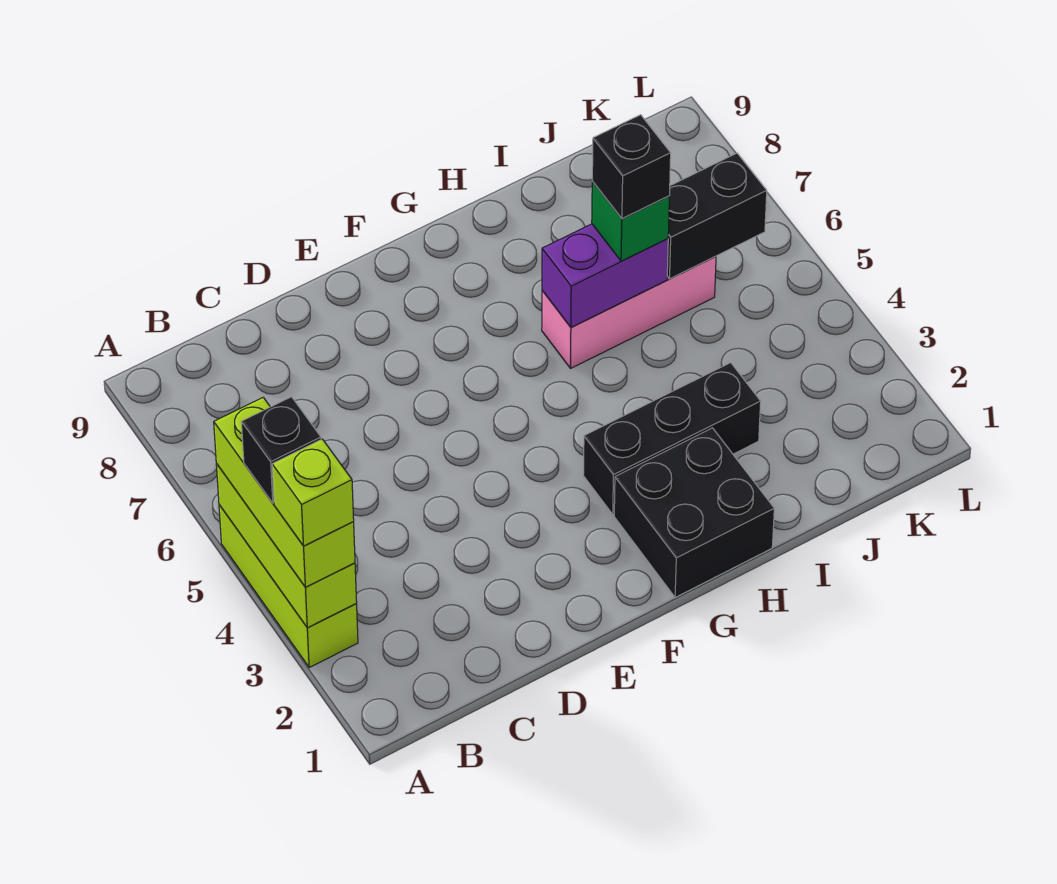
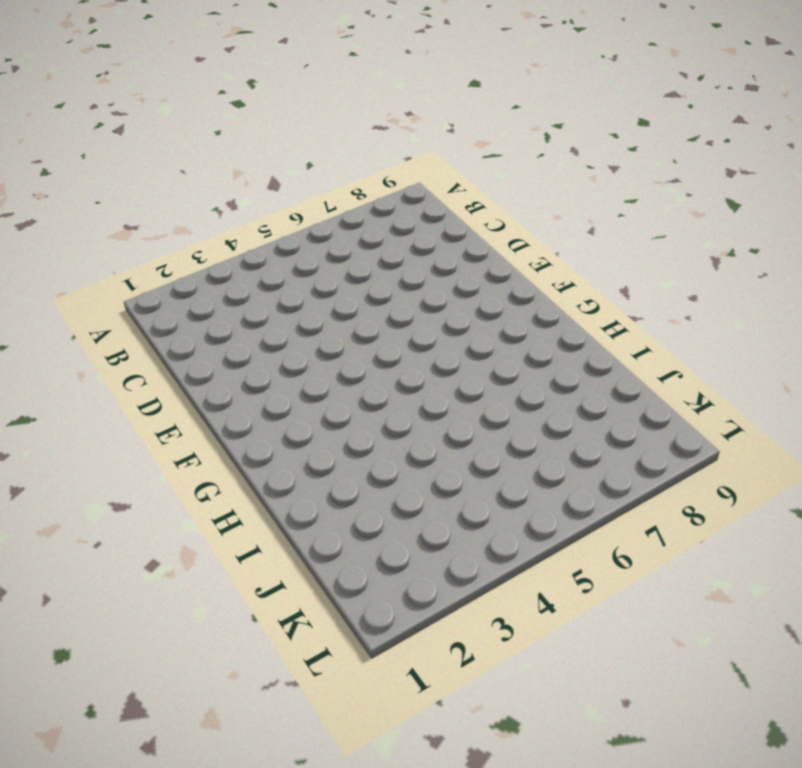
none -> lime 1x3 brick [219,505,358,667]
none -> black 2x2 brick [614,428,774,598]
none -> black 1x3 brick [583,363,761,514]

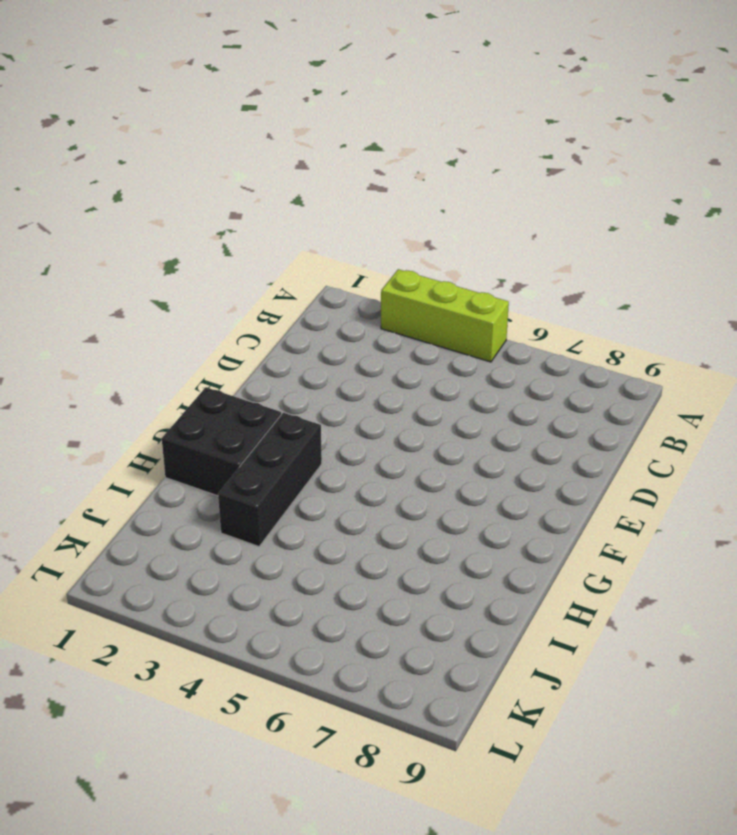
none -> pink 1x3 brick [542,256,716,368]
none -> lime 1x3 brick [216,464,357,628]
none -> purple 1x2 brick [542,224,668,327]

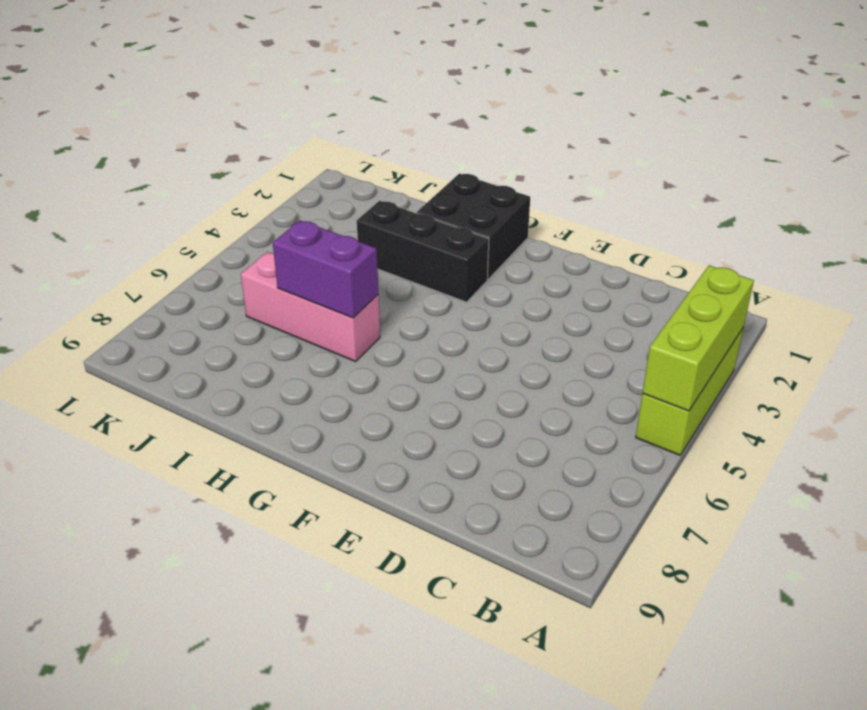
none -> black 1x2 brick [667,153,767,279]
none -> lime 1x3 brick [214,398,355,587]
none -> green 1x1 brick [592,181,669,261]

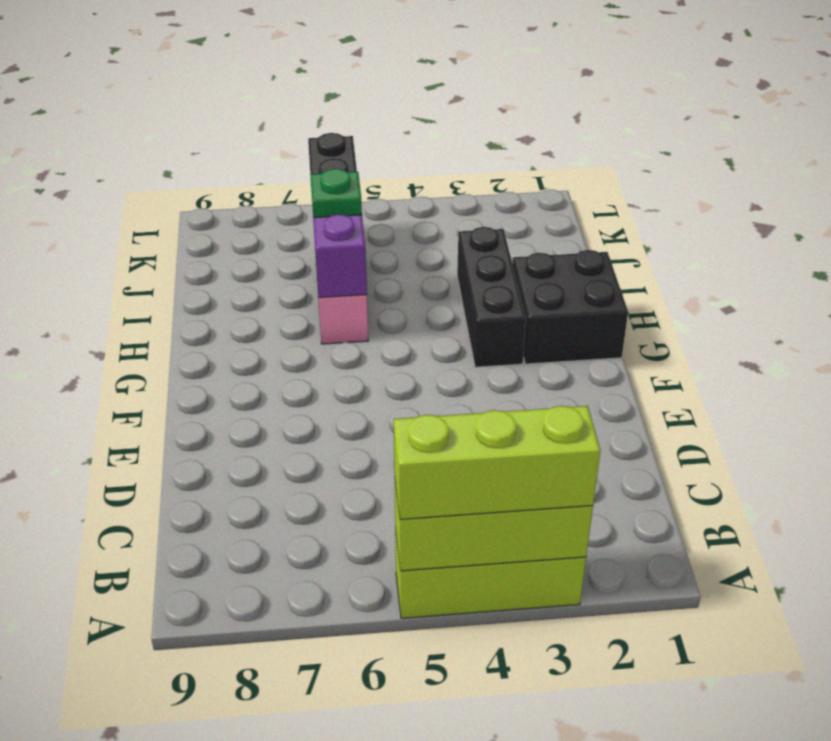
green 1x1 plate [310,169,362,218] -> green 1x1 brick [592,181,669,261]
none -> lime 1x1 brick [272,439,354,546]
none -> black 1x1 brick [241,397,321,503]
none -> black 1x1 brick [592,115,671,219]

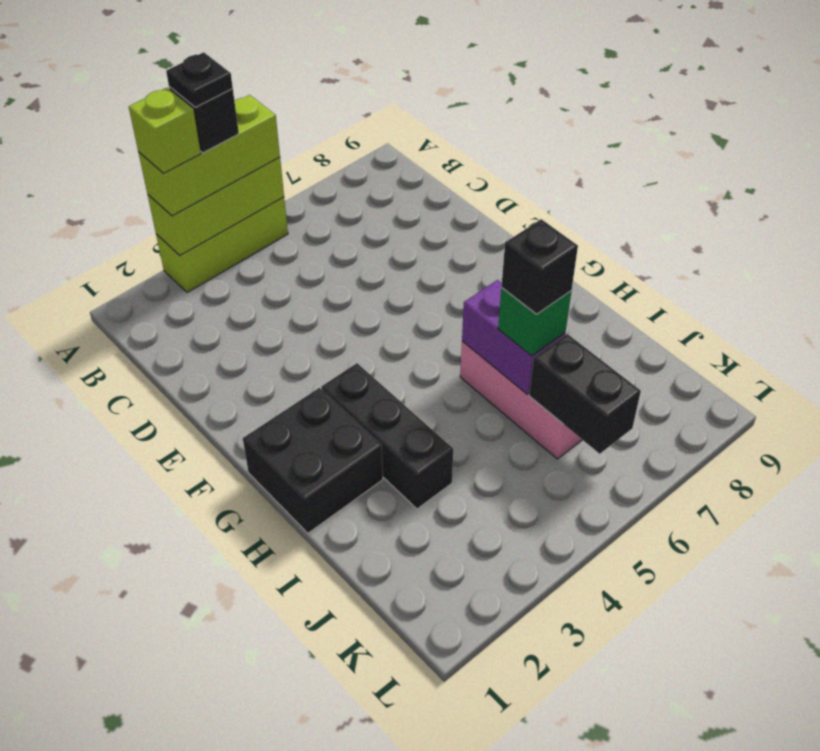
black 1x1 plate [166,52,233,107] -> none

